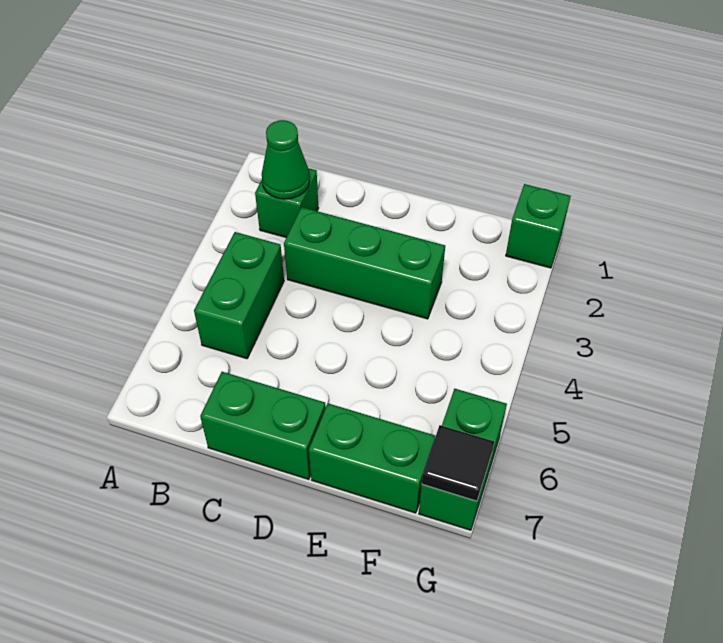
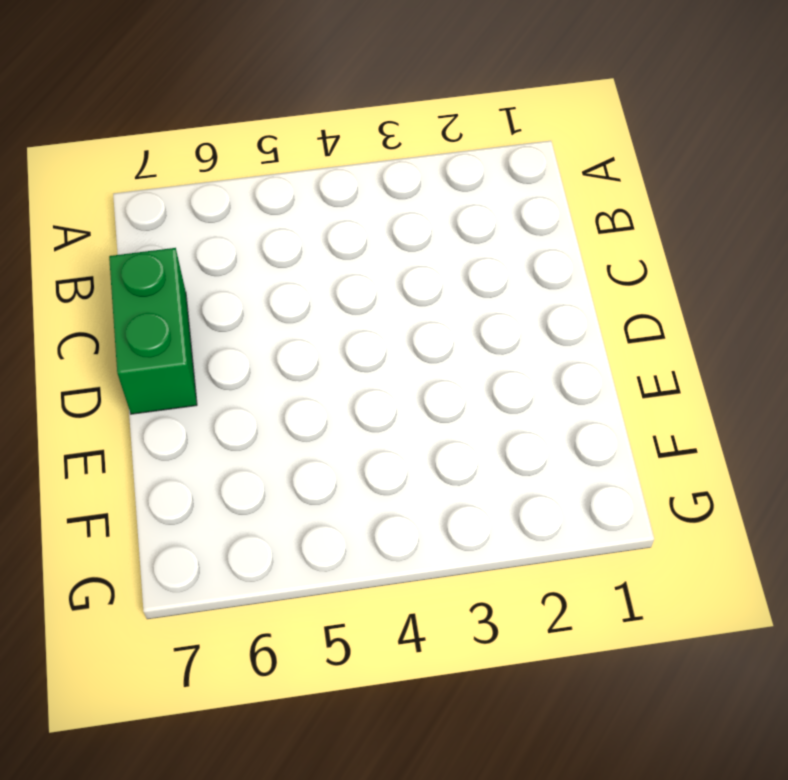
none -> green 1x1 brick [255,168,318,238]
none -> green 1x2 brick [194,232,284,359]

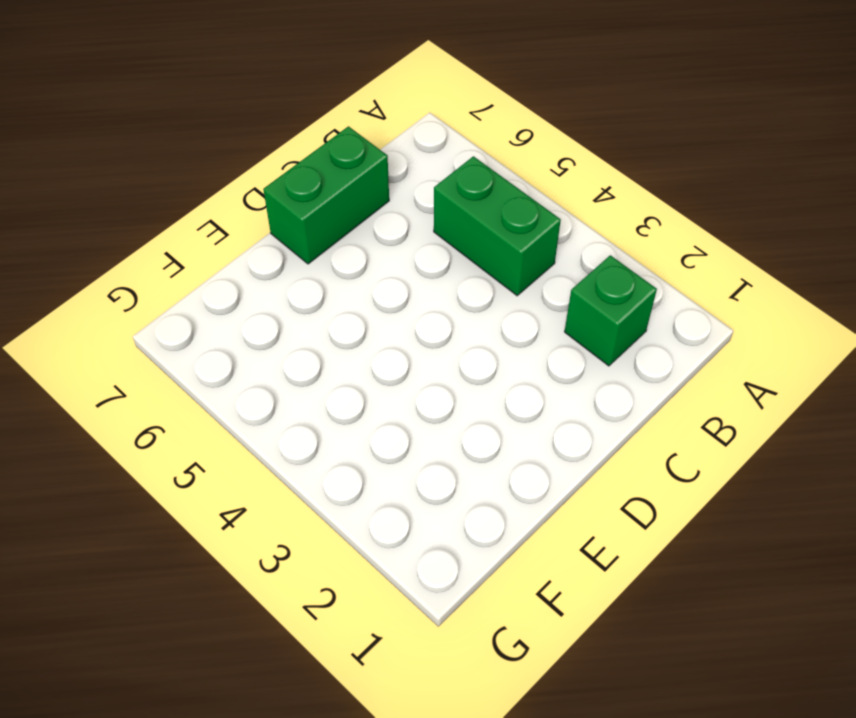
none -> green 1x3 brick [284,207,445,319]
none -> green 1x2 brick [309,403,435,513]

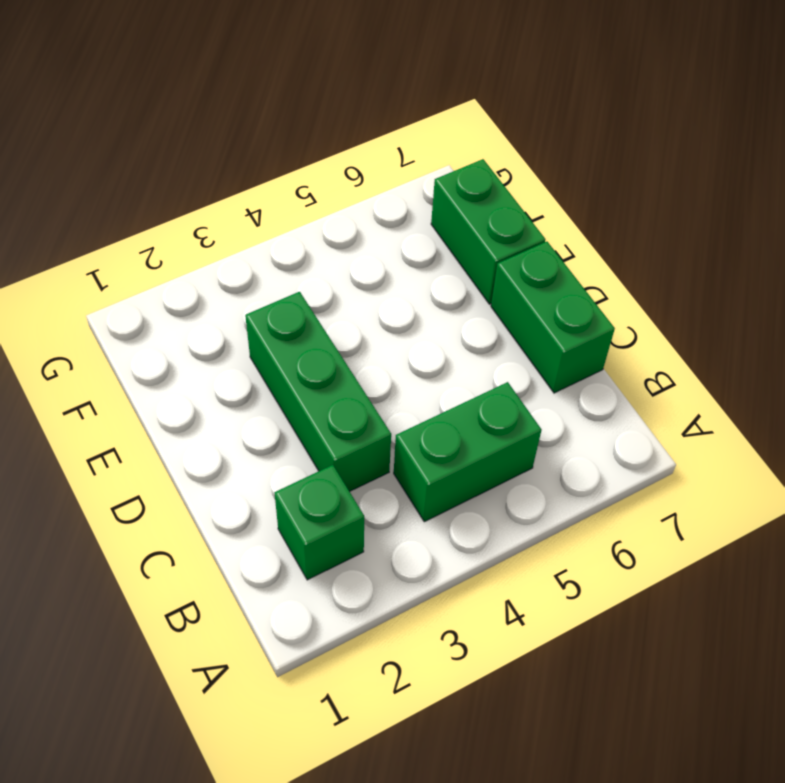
none -> green 1x1 brick [506,184,571,268]
none -> green 1x2 brick [419,389,507,530]

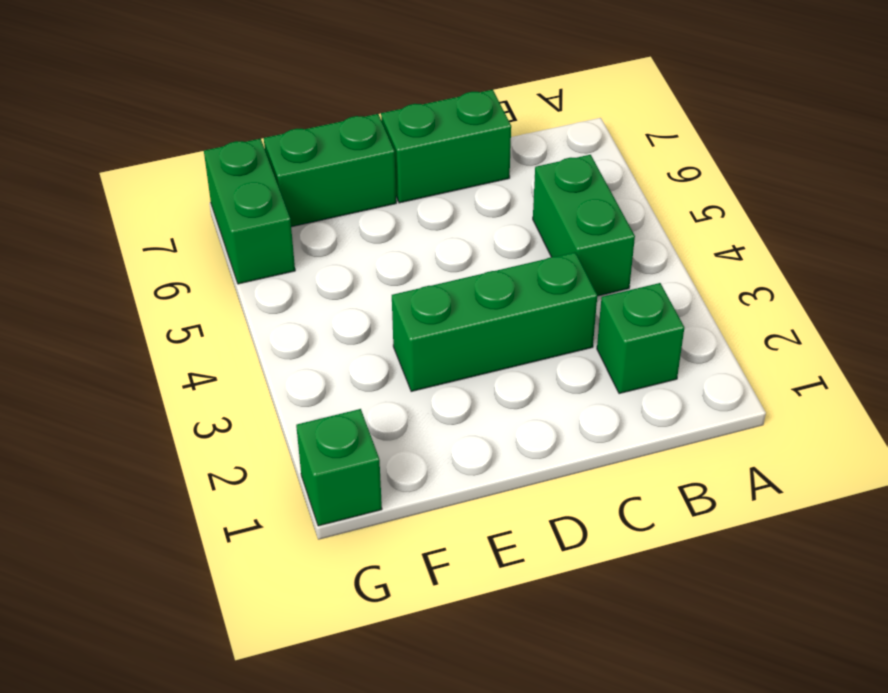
none -> green 1x1 cone [262,120,310,199]
none -> black 1x1 tile [422,425,494,501]

